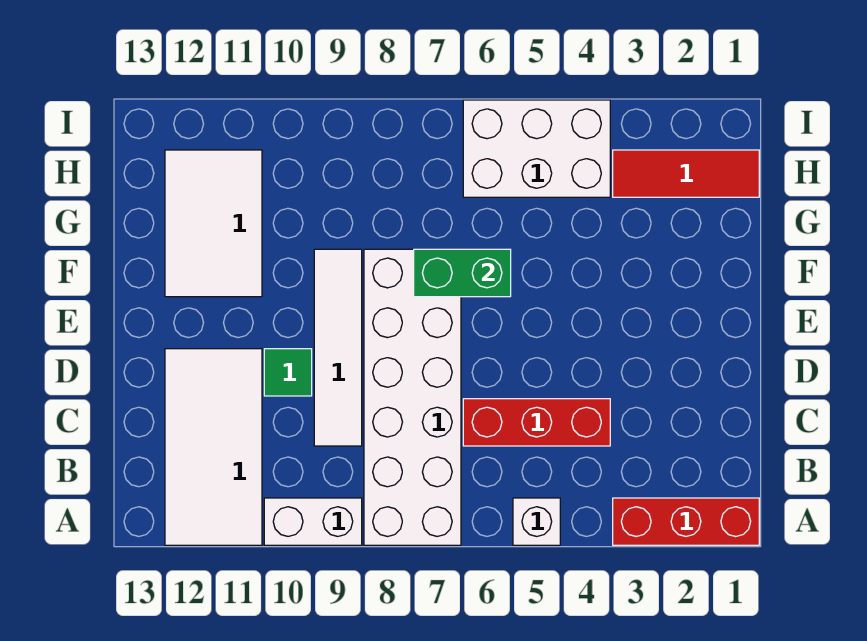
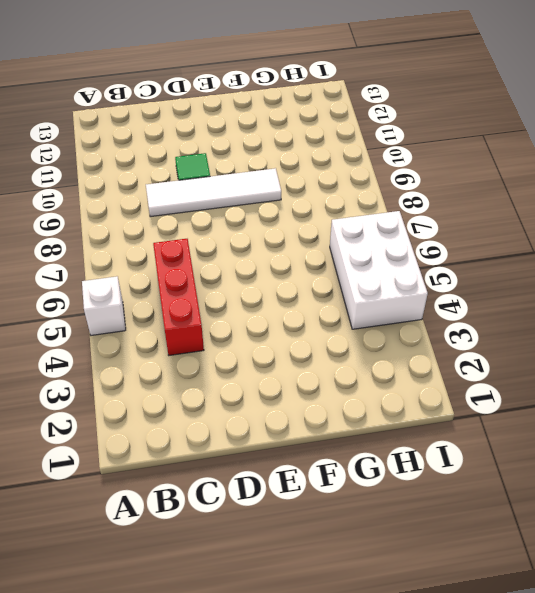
none -> red 1x3 brick [613,498,759,545]
none -> white 2x6 brick [364,249,461,545]
none -> white 1x2 brick [264,498,362,545]

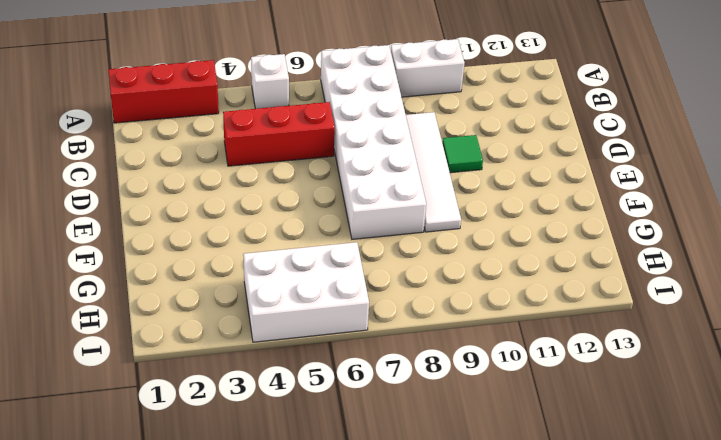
none -> white 2x4 tile [165,349,262,545]
none -> white 2x3 tile [165,150,262,297]
none -> red 1x3 tile [613,150,759,197]

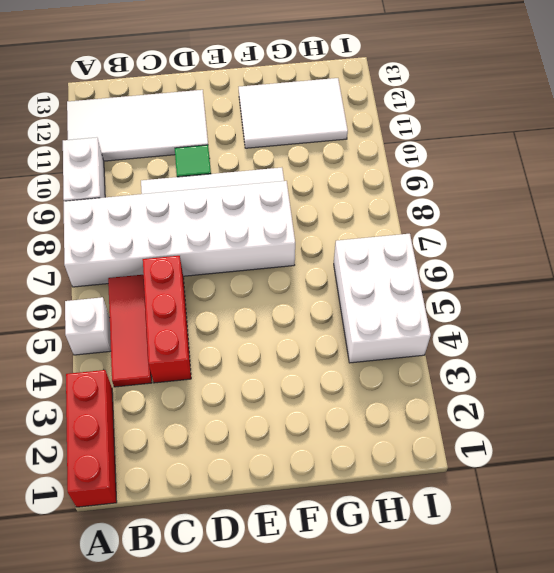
red 1x3 tile [108,275,152,387] -> red 1x3 tile moved to [613,150,759,197]
none -> green 1x2 brick [414,249,511,297]

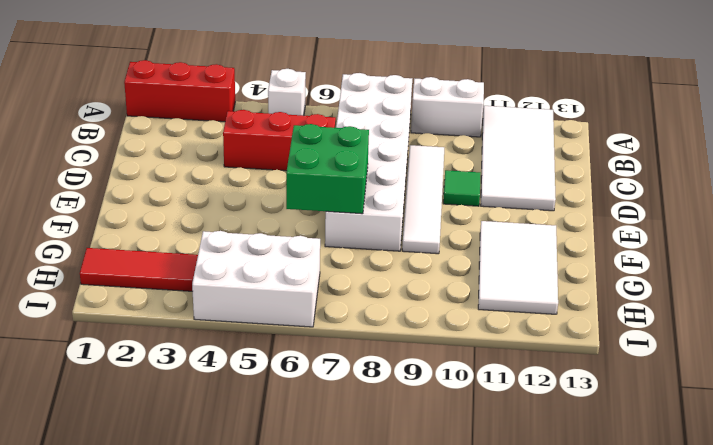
green 2x2 brick [286,124,369,214] -> green 1x2 brick [414,249,511,297]

